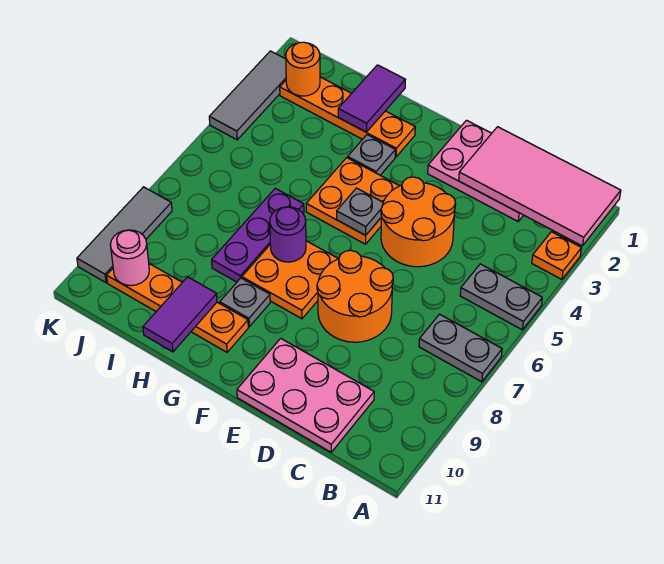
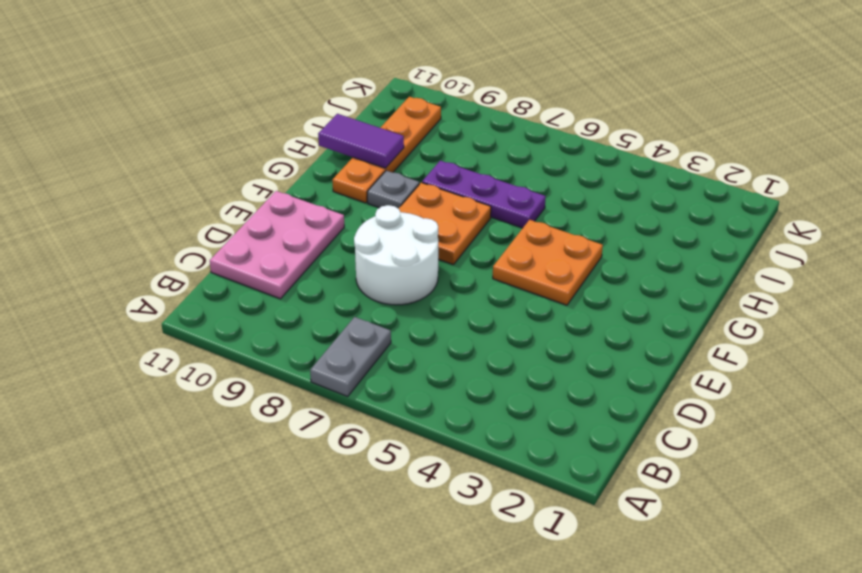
white 2x2 round brick [354,205,438,305] -> orange 2x2 round brick [317,250,393,342]
none -> orange 1x1 plate [532,232,581,279]
none -> grey 1x2 plate [460,264,542,330]
none -> pink 2x3 plate [428,120,523,221]

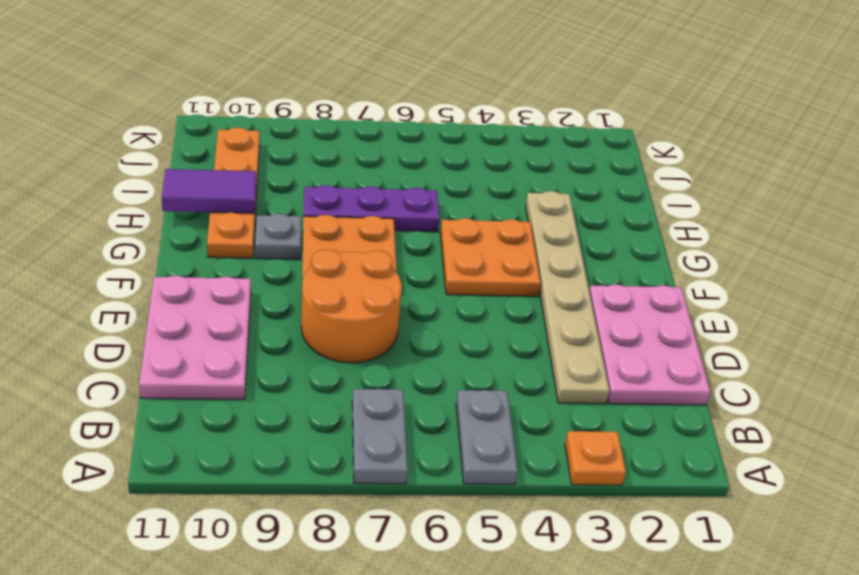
tan 1x6 plate [526,191,609,404] -> grey 1x1 plate [348,135,395,175]
none -> orange 2x2 round brick [381,177,456,267]
none -> orange 1x4 plate [280,77,415,157]
none -> grey 1x3 tile [209,51,286,140]

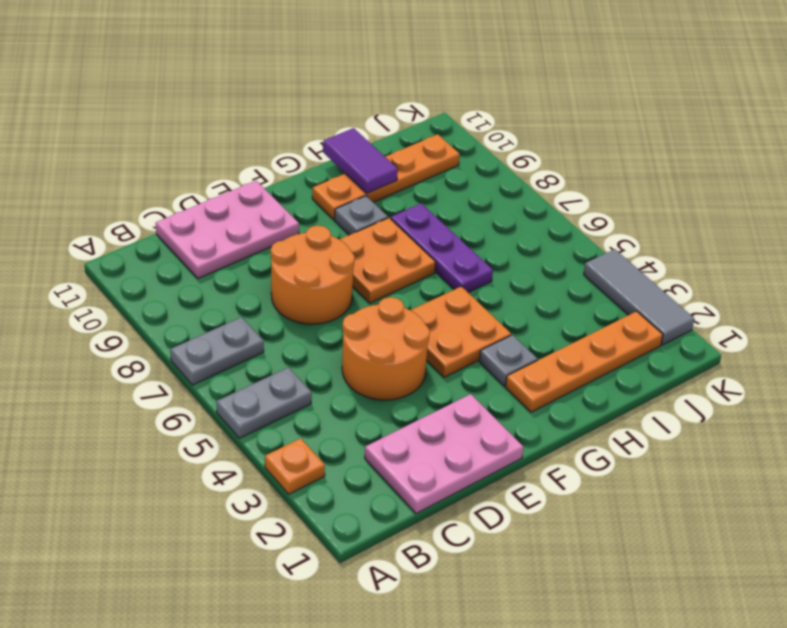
none -> grey 1x3 tile [77,187,172,283]
none -> pink 2x4 tile [459,127,621,246]
none -> grey 1x1 plate [337,188,383,235]

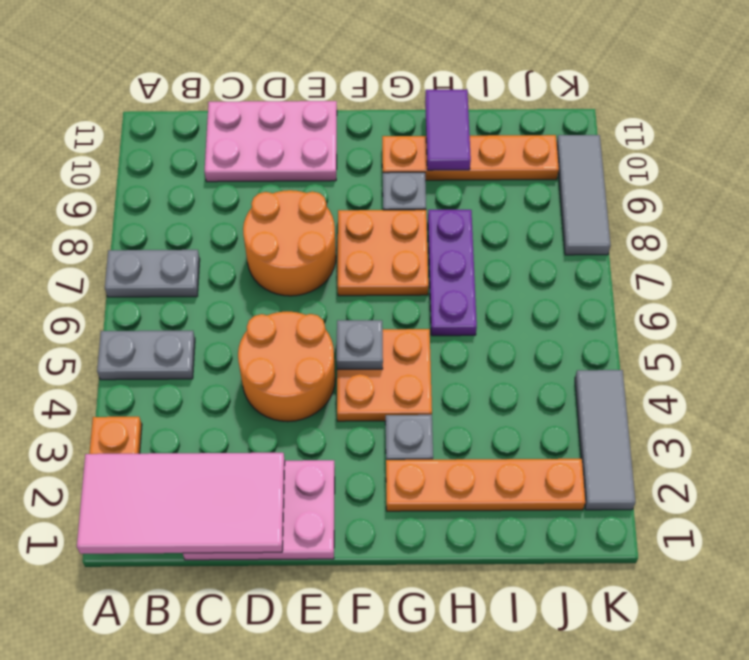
none -> purple 1x1 round brick [270,207,306,262]
none -> purple 1x2 tile [338,65,405,132]
none -> orange 1x1 round brick [286,42,320,96]

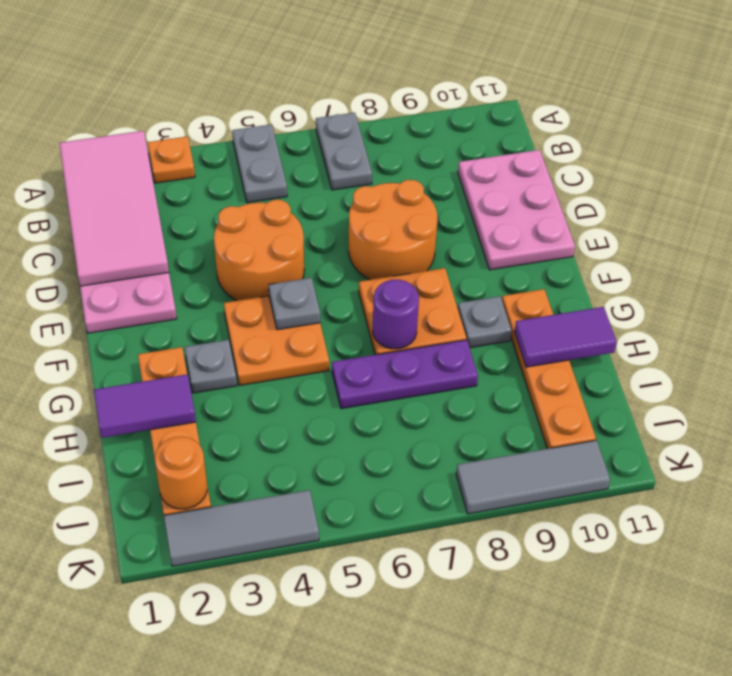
none -> pink 1x1 round brick [110,230,149,286]

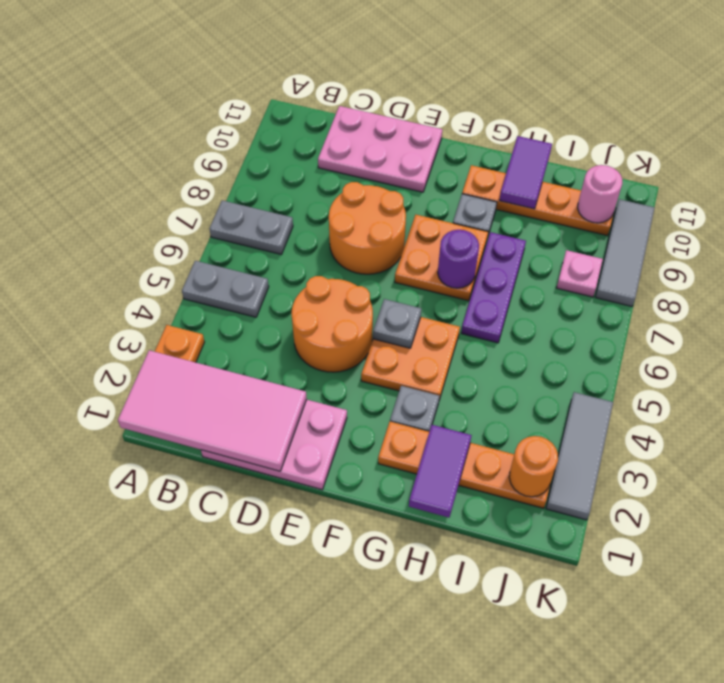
pink 1x1 plate [557,250,603,297] -> none

